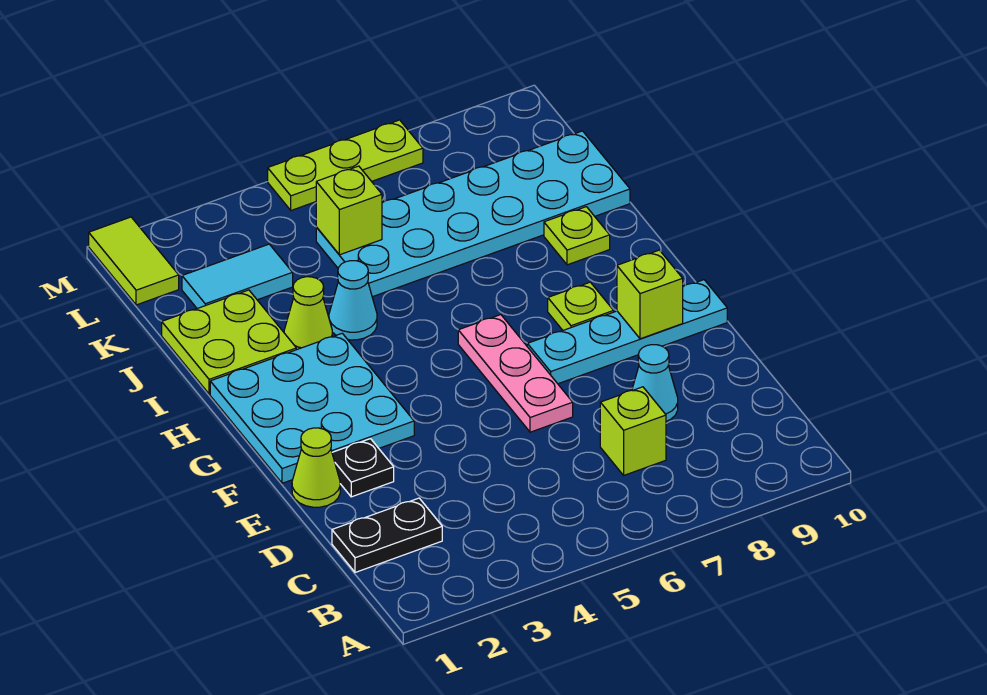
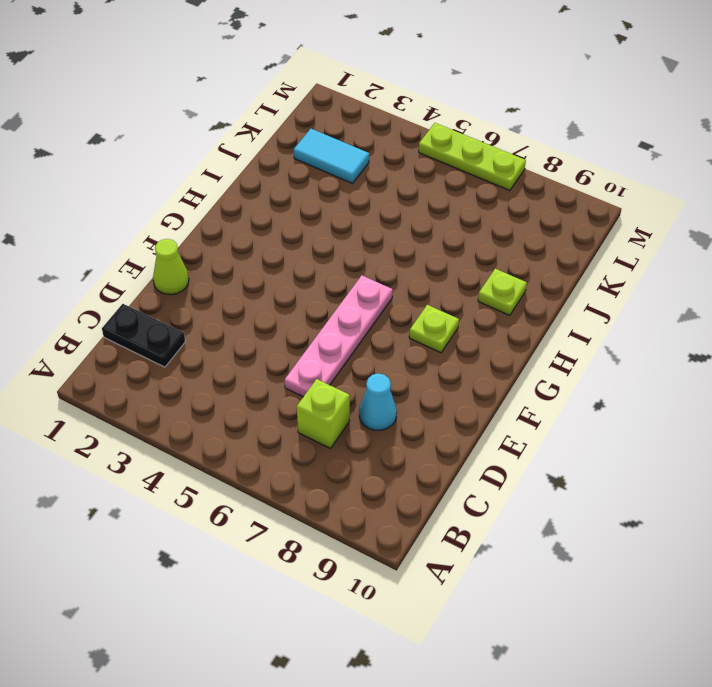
pink 1x4 plate [285,275,393,397] -> pink 1x3 plate [458,315,573,432]
none -> black 1x1 plate [332,439,394,497]
none -> cyan 3x3 plate [210,333,414,483]
none -> cyan 1x4 plate [527,280,727,384]

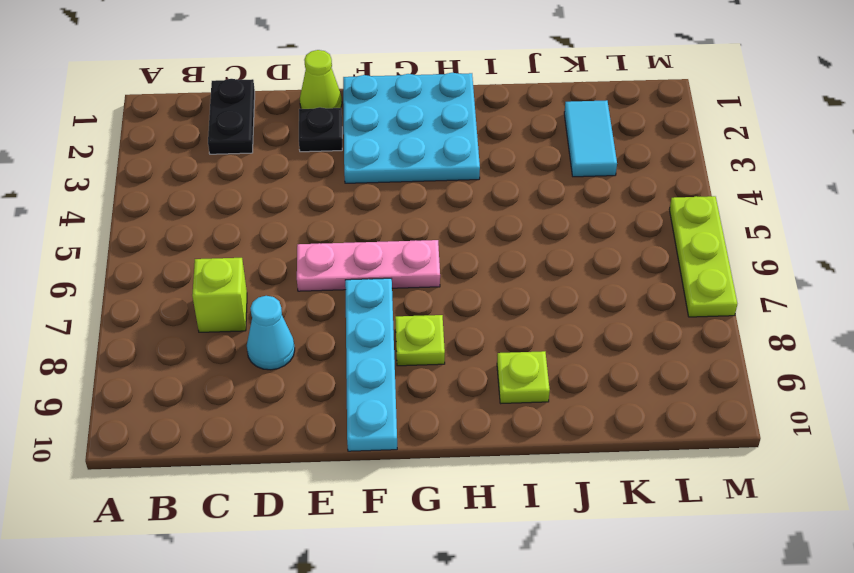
none -> lime 2x2 plate [162,290,296,394]
none -> lime 1x1 cone [284,277,332,350]
none -> cyan 1x1 cone [329,261,377,340]

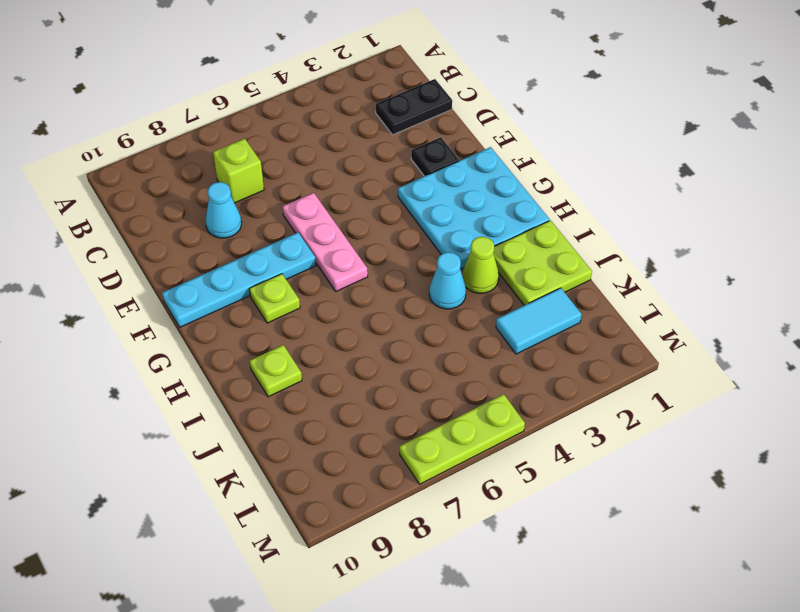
none -> lime 1x1 cone [292,428,340,507]
none -> cyan 2x6 plate [316,131,630,297]
none -> lime 1x2 tile [89,217,179,305]

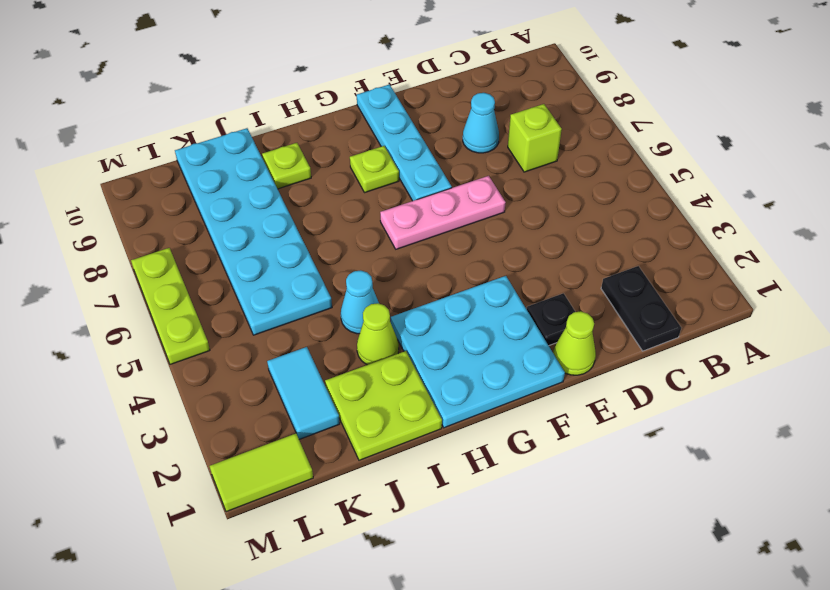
none -> lime 1x1 brick [617,250,683,339]
none -> lime 1x1 brick [316,166,382,255]

